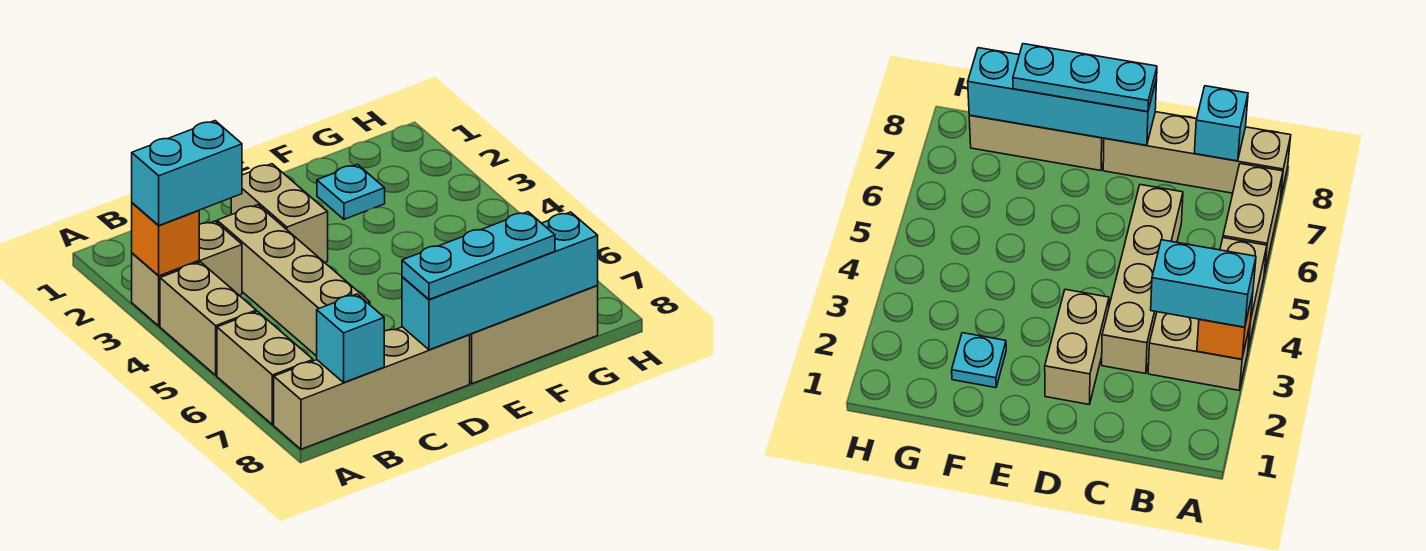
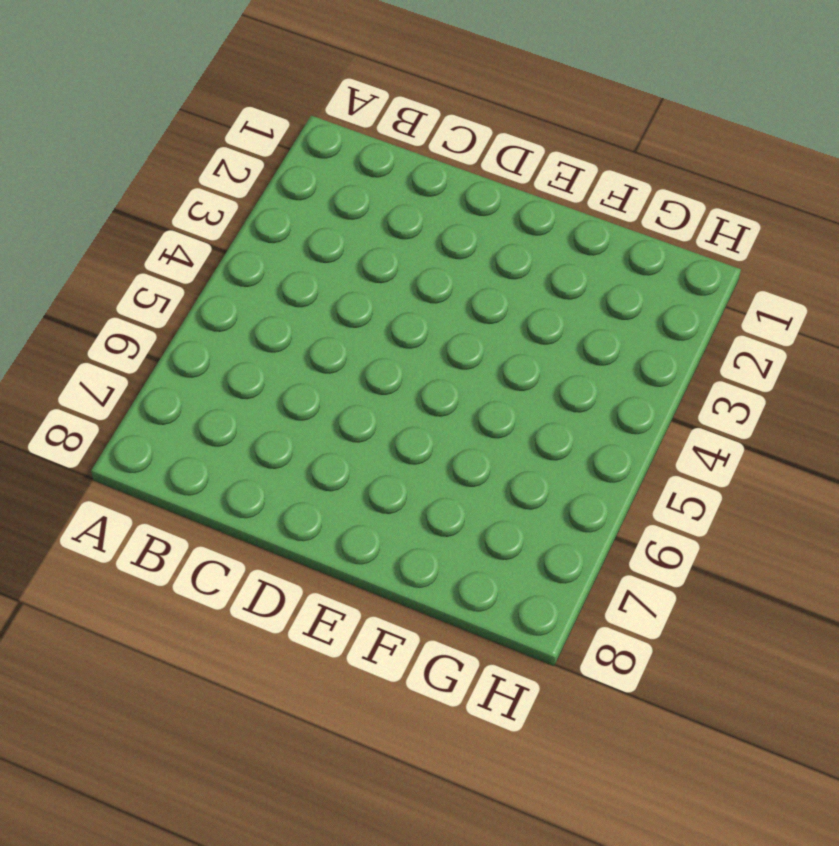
none -> tan 1x2 brick [132,221,242,326]
none -> tan 1x2 brick [160,262,256,375]
none -> tan 1x2 brick [217,312,313,425]

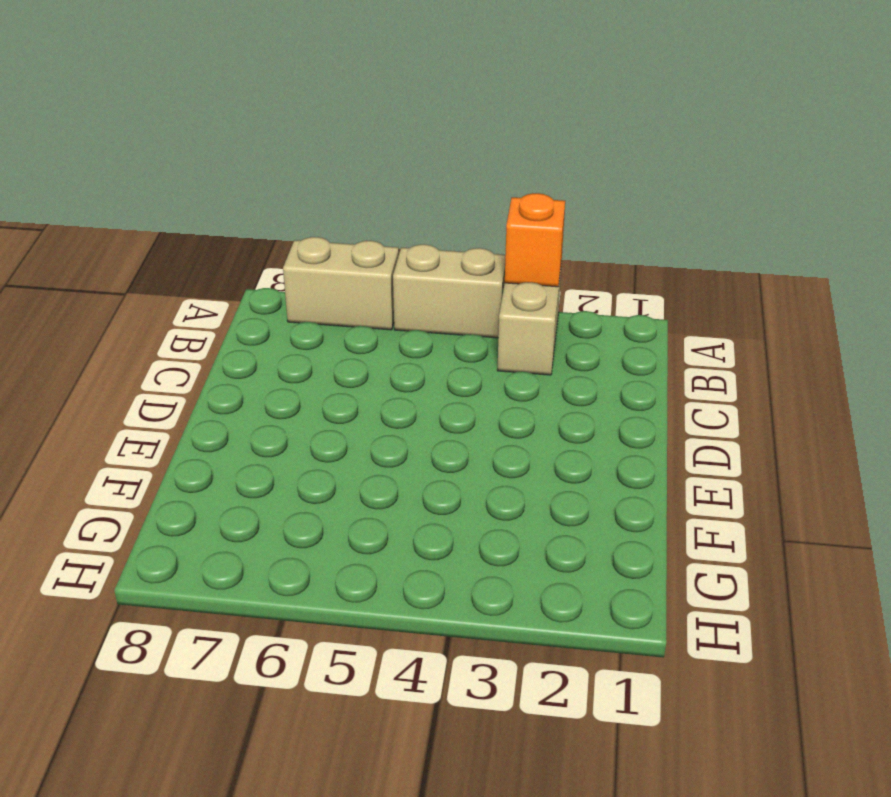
none -> tan 1x4 brick [274,327,470,449]
none -> tan 1x4 brick [217,205,370,356]
none -> tan 1x2 brick [231,164,328,262]

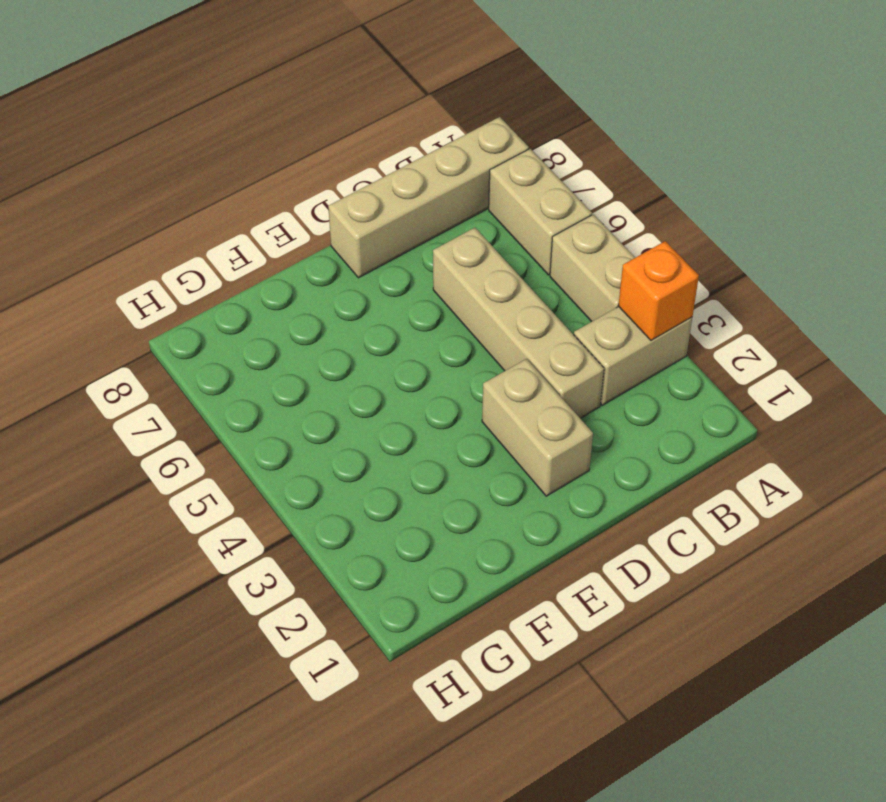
none -> tan 1x3 brick [470,285,598,384]
none -> cyan 1x1 plate [317,164,385,219]
none -> cyan 1x1 brick [317,294,384,382]

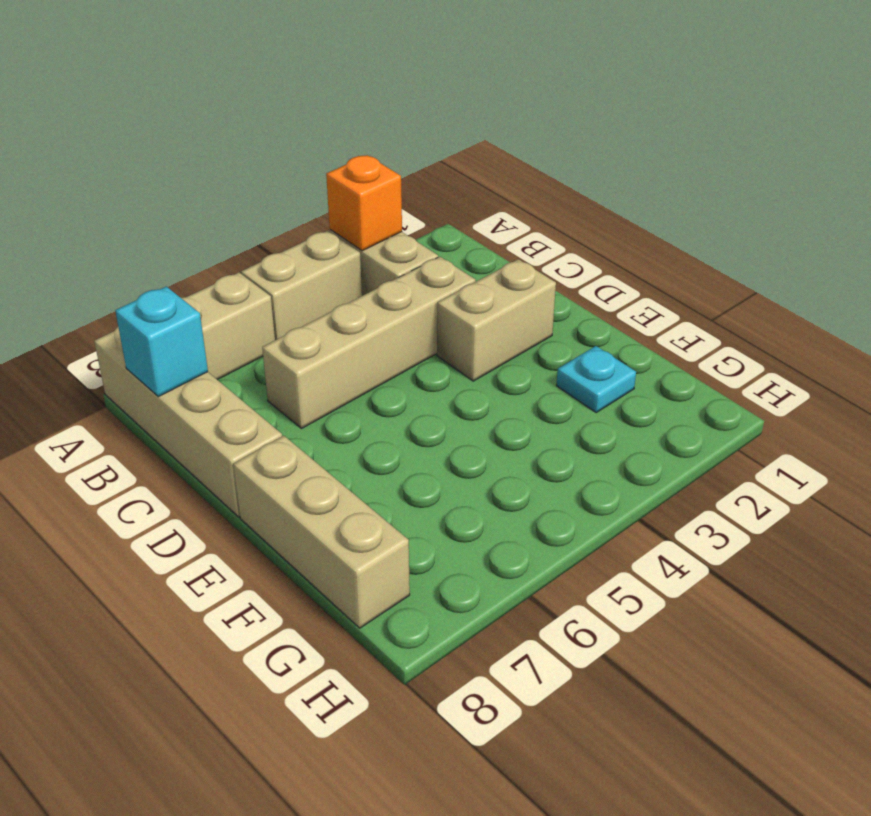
none -> cyan 1x4 brick [402,212,598,350]
none -> cyan 1x2 brick [132,121,242,225]
none -> cyan 1x3 plate [402,212,555,300]

